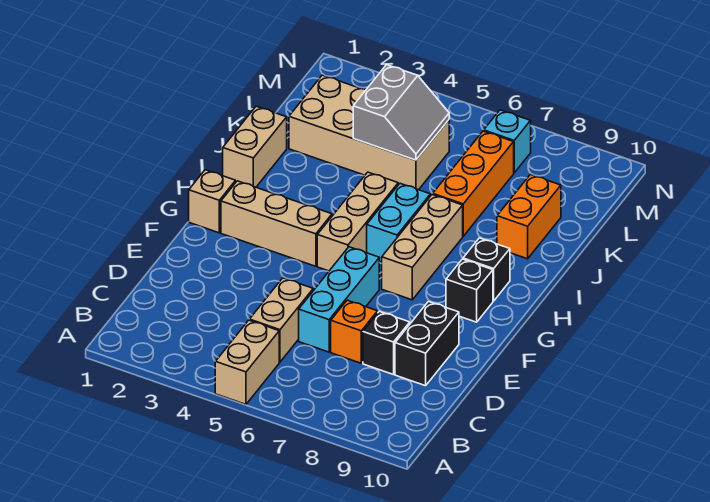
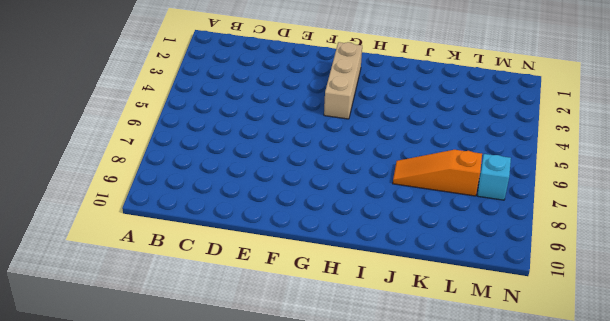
orange 1x3 slope [393,150,482,196] -> orange 1x3 brick [433,131,514,236]
none -> tan 1x2 brick [215,320,279,404]
none -> tan 1x2 brick [249,278,313,362]
none -> cyan 1x3 brick [299,247,379,352]

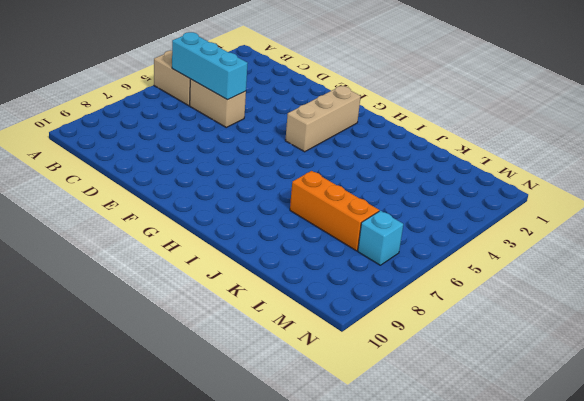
cyan 1x3 brick [172,32,248,100] -> cyan 1x3 brick moved to [299,247,379,352]
none -> orange 1x1 brick [331,300,378,363]
none -> black 1x1 brick [363,311,410,375]
none -> black 1x2 brick [395,302,459,386]

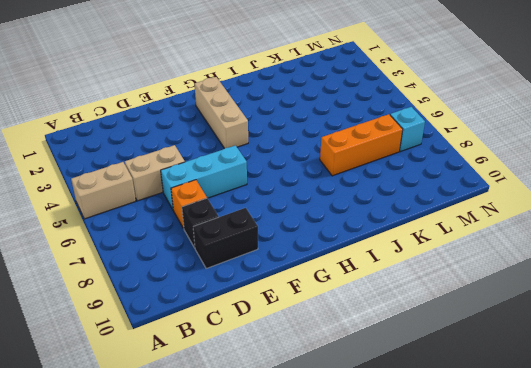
none -> tan 1x1 brick [189,170,236,233]
none -> tan 1x3 brick [317,172,398,271]
none -> tan 1x3 brick [382,194,463,300]

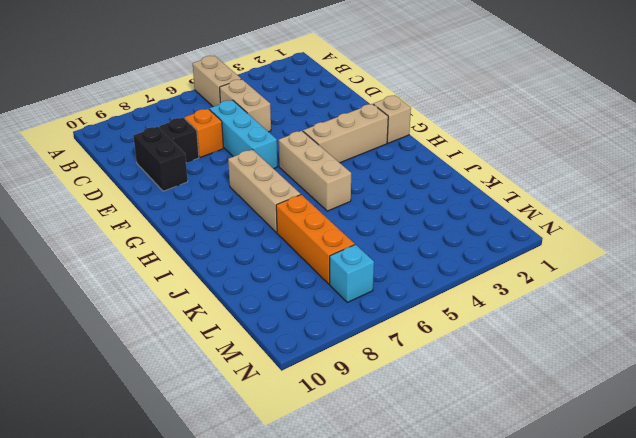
none -> black 1x1 brick [446,259,493,322]
none -> cyan 1x2 brick [367,183,430,262]
none -> black 1x1 brick [463,238,510,301]

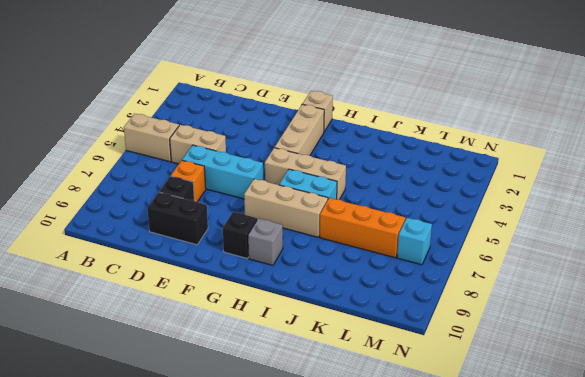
grey 1x1 brick [248,218,283,265] -> black 1x1 brick [463,238,510,301]
none -> tan 1x2 brick [223,106,287,187]
none -> orange 1x2 brick [497,175,561,259]
none -> tan 2x4 brick [289,75,449,190]

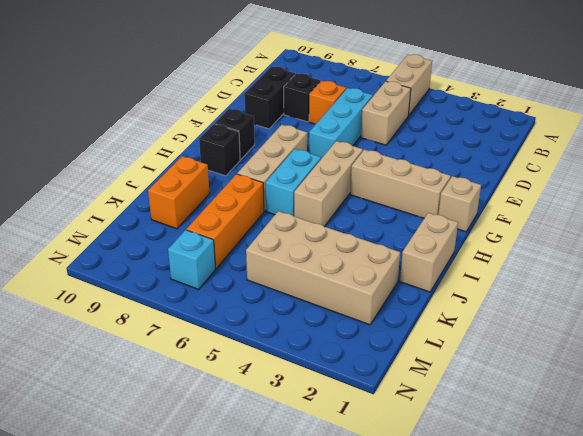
none -> grey 2x2 slope [353,65,449,160]

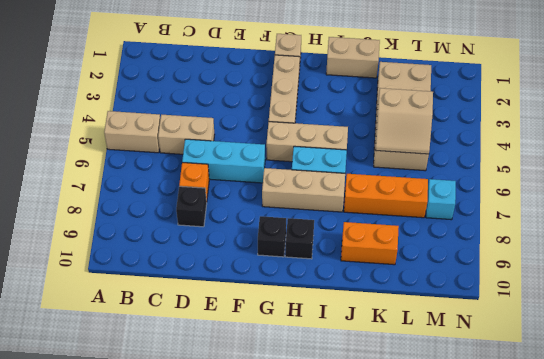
tan 2x2 slope [375,88,433,154] -> grey 2x2 slope [353,65,449,160]
none -> black 1x2 brick [395,302,459,386]

